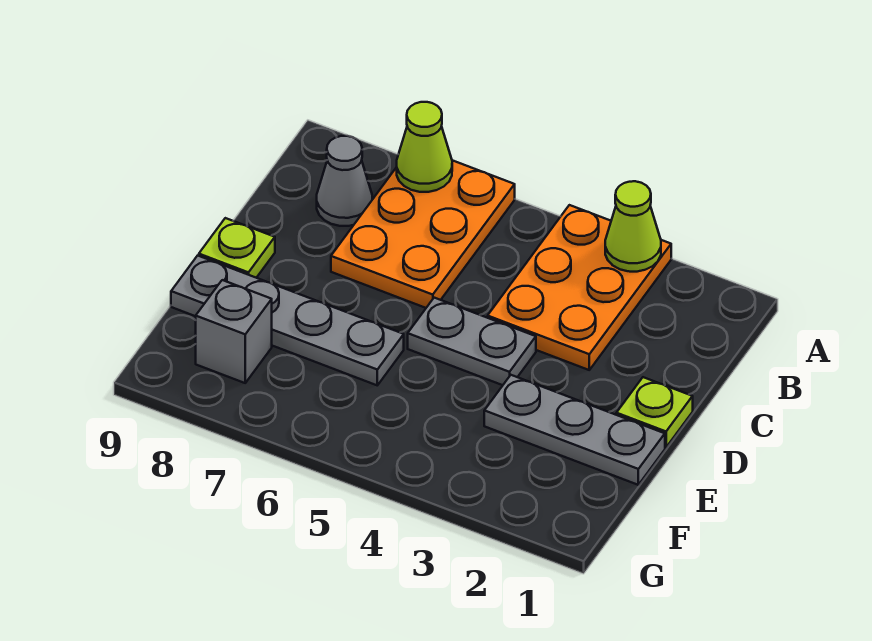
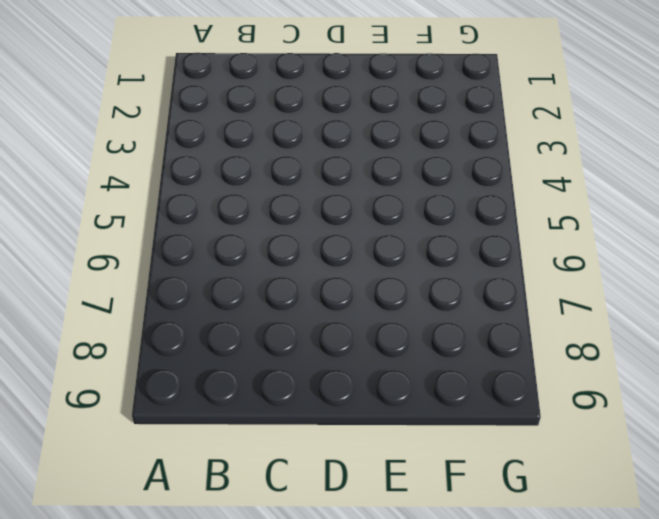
none -> orange 2x3 plate [488,205,671,370]
none -> orange 2x3 plate [331,160,515,308]

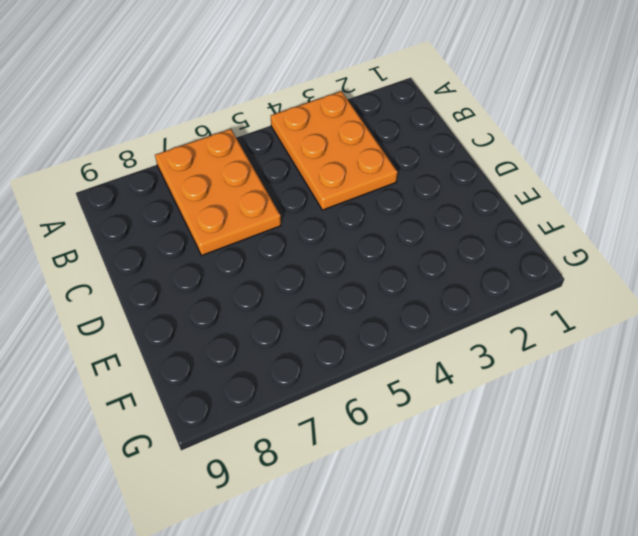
none -> grey 1x1 cone [317,136,372,226]
none -> lime 1x1 plate [616,377,693,447]

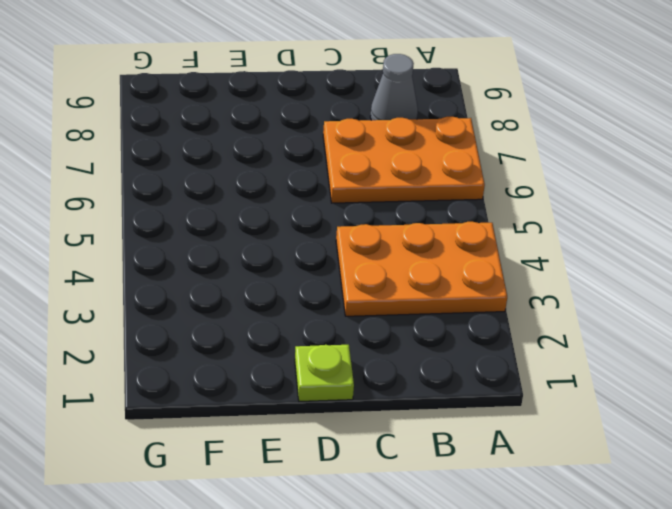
none -> grey 1x2 plate [408,298,536,385]
none -> lime 1x1 plate [199,218,275,278]

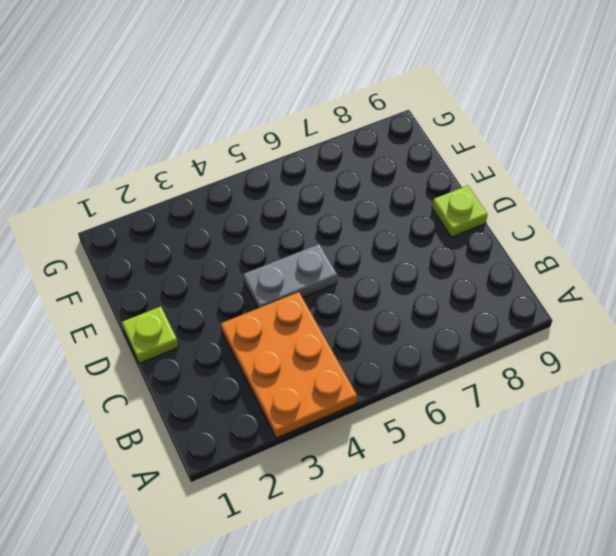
none -> orange 2x3 plate [331,160,515,308]
none -> grey 1x1 cone [317,136,372,226]

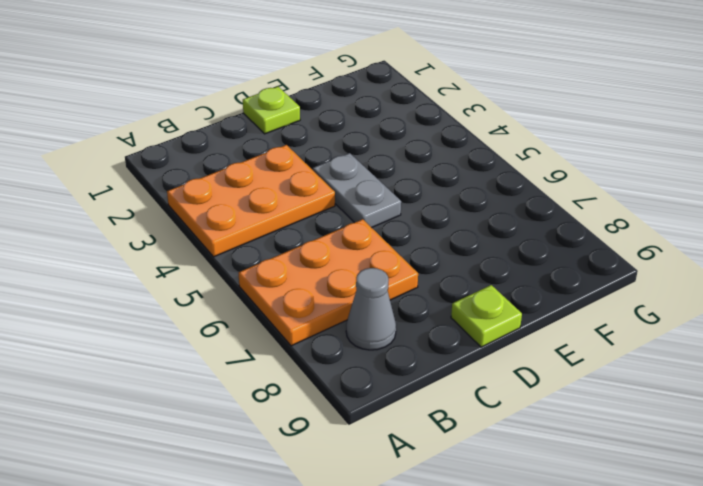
none -> grey 1x3 plate [484,375,665,485]
none -> grey 1x4 plate [171,256,404,385]

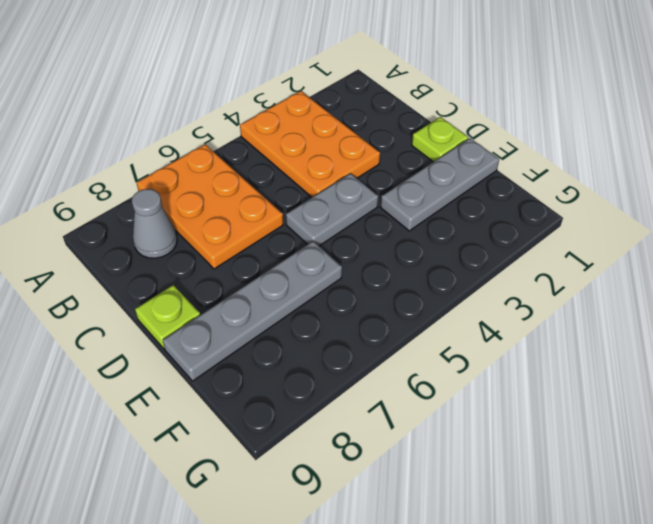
none -> grey 1x1 brick [196,280,272,383]
none -> lime 1x1 cone [605,181,661,272]

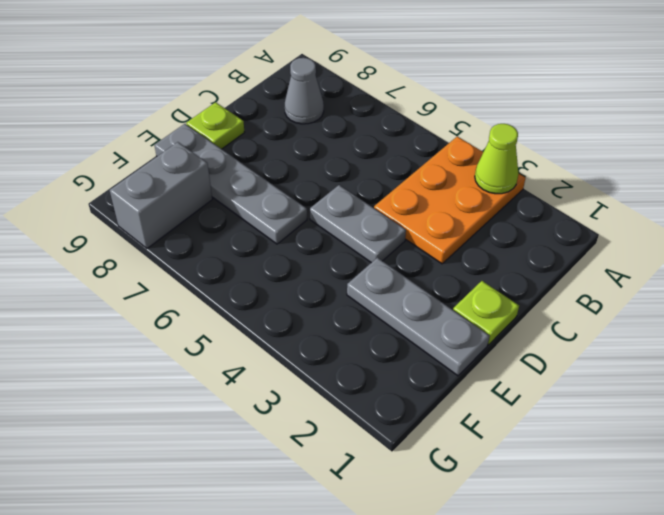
grey 1x2 brick [110,142,212,248] -> grey 1x1 brick [196,280,272,383]
none -> orange 2x3 plate [331,160,515,308]
none -> lime 1x1 cone [397,102,452,192]

